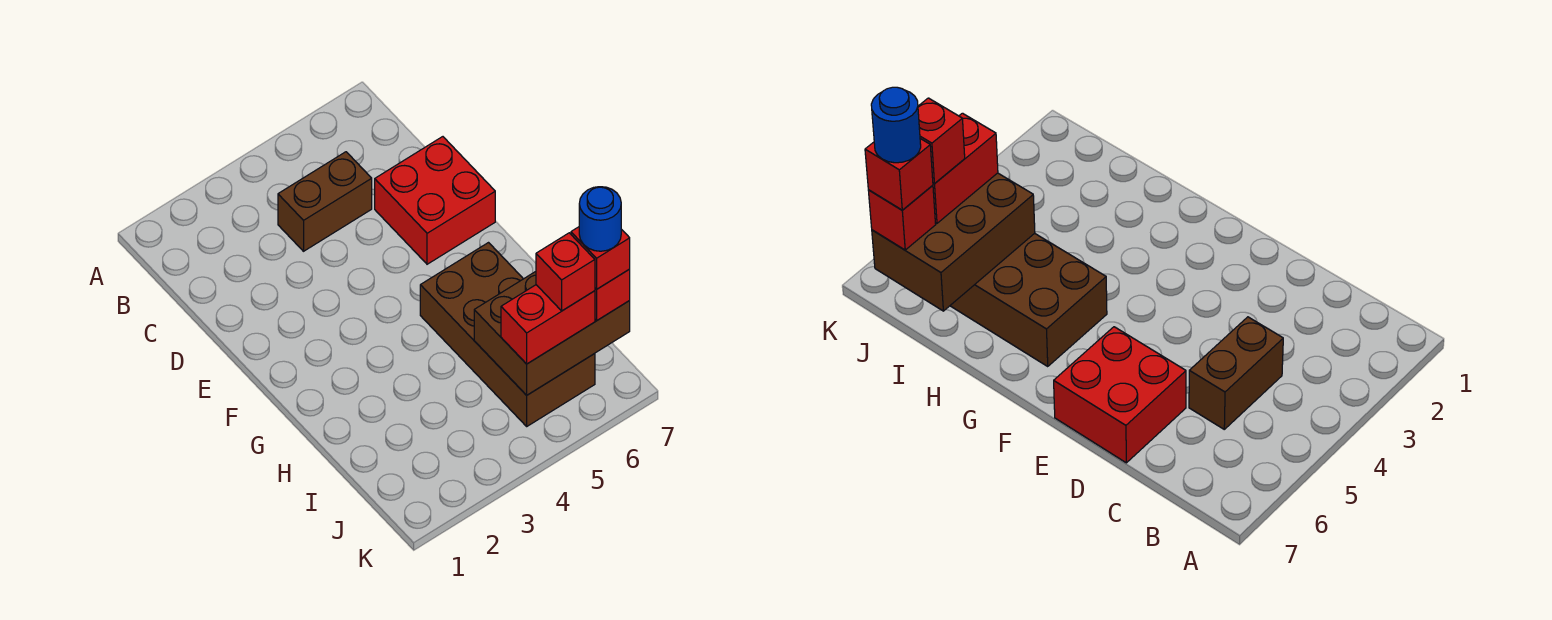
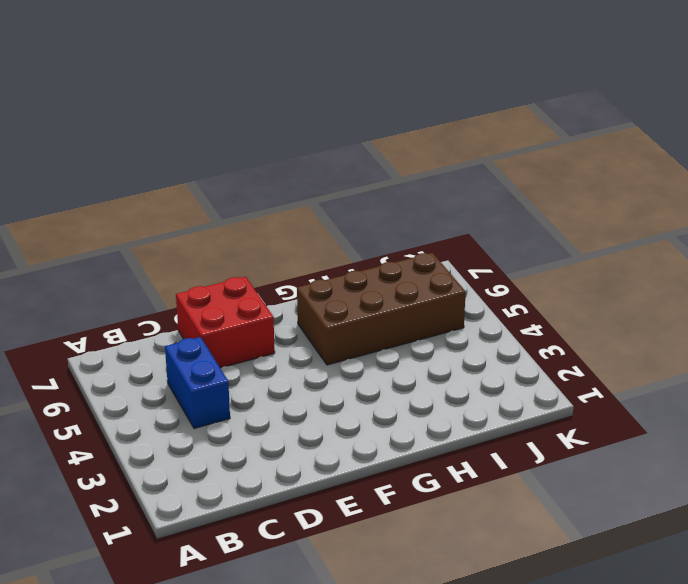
blue 1x2 brick [165,337,230,429] -> brown 1x2 brick [278,152,372,251]
none -> brown 2x3 brick [474,272,630,395]
none -> red 1x2 brick [501,285,595,364]

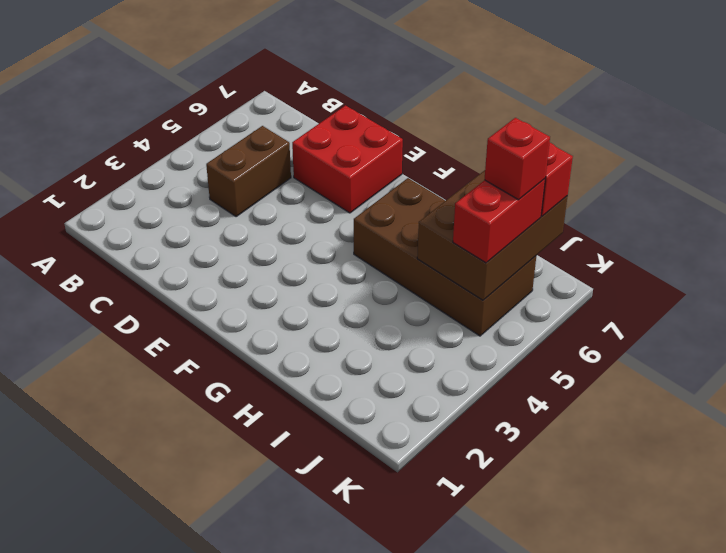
none -> red 1x1 brick [571,227,630,289]
none -> blue 1x1 round brick [579,187,621,251]

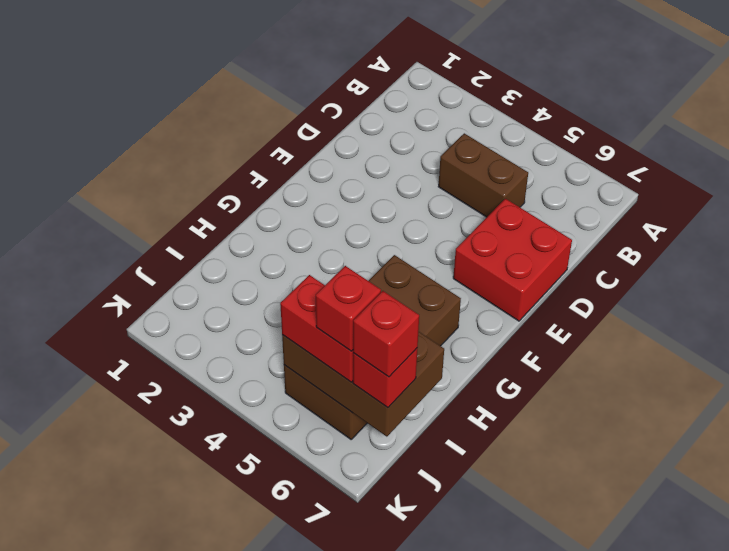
none -> blue 1x1 round brick [579,187,621,251]

